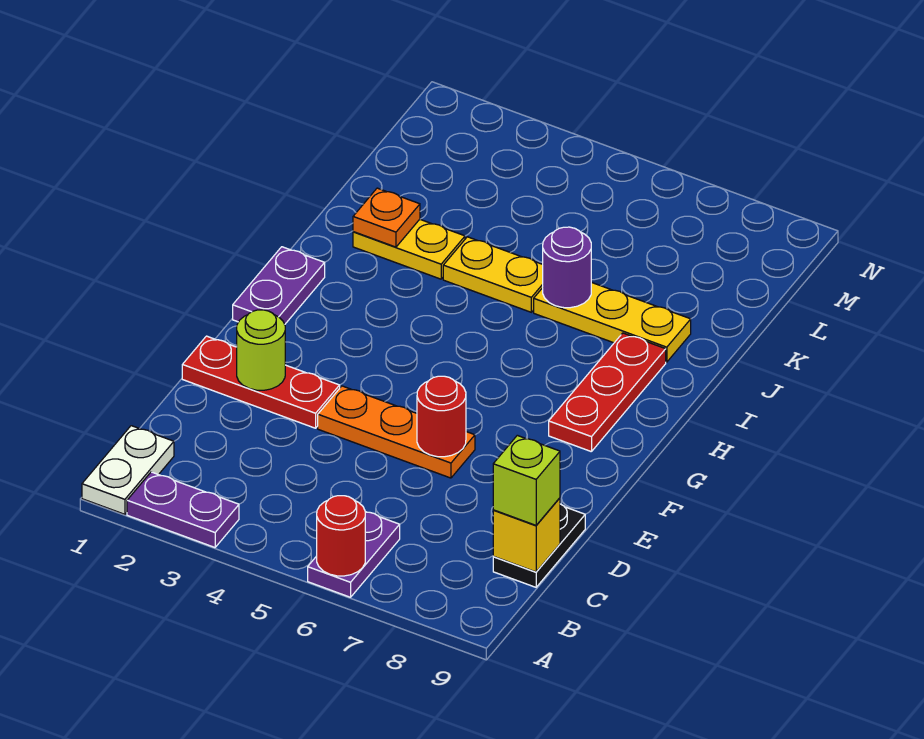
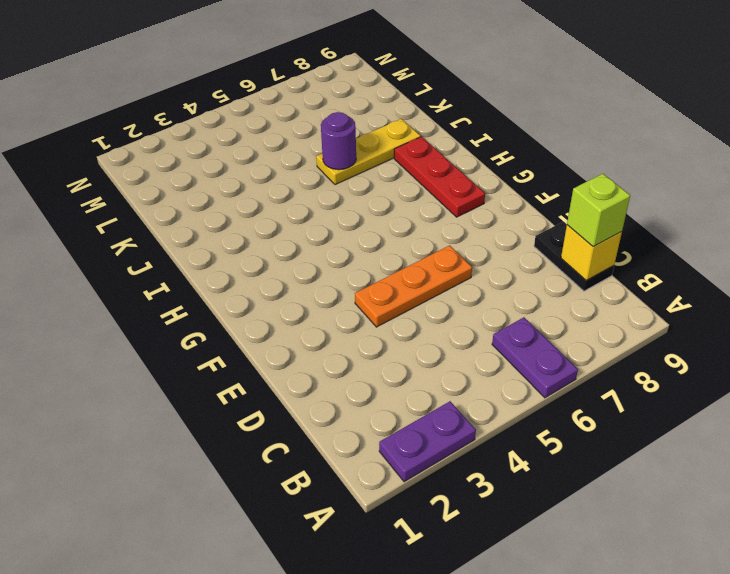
none -> white 1x2 plate [82,426,174,514]
none -> red 1x3 plate [182,336,340,428]
none -> purple 1x2 plate [233,247,325,324]

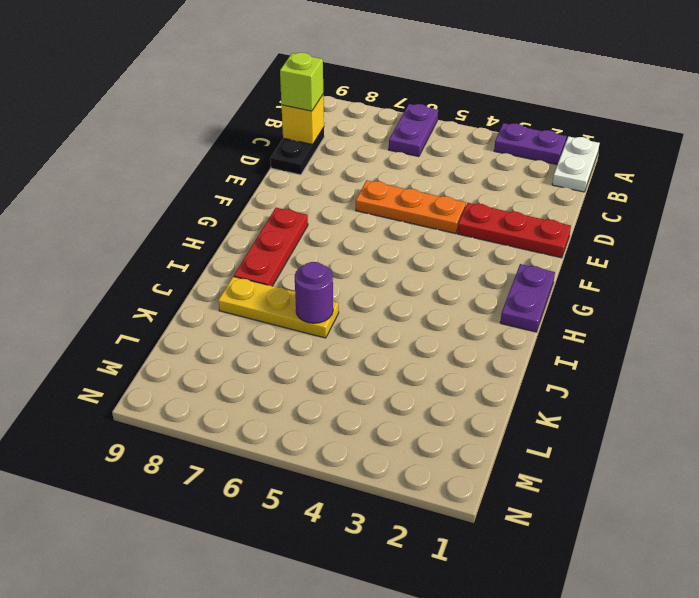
none -> yellow 1x2 plate [353,219,465,279]
none -> yellow 1x2 plate [443,237,543,312]
none -> red 1x1 round brick [317,496,365,576]

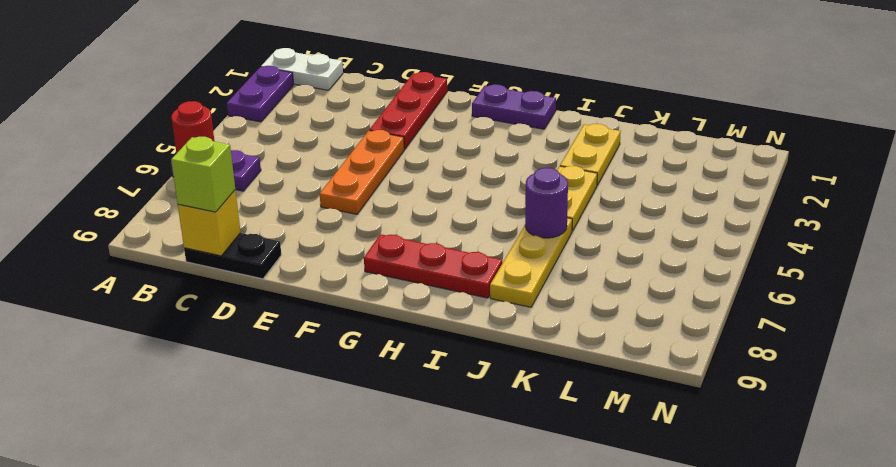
none -> lime 1x1 round brick [237,310,285,390]
none -> red 1x1 round brick [417,376,466,457]
none -> orange 1x1 plate [353,188,420,247]

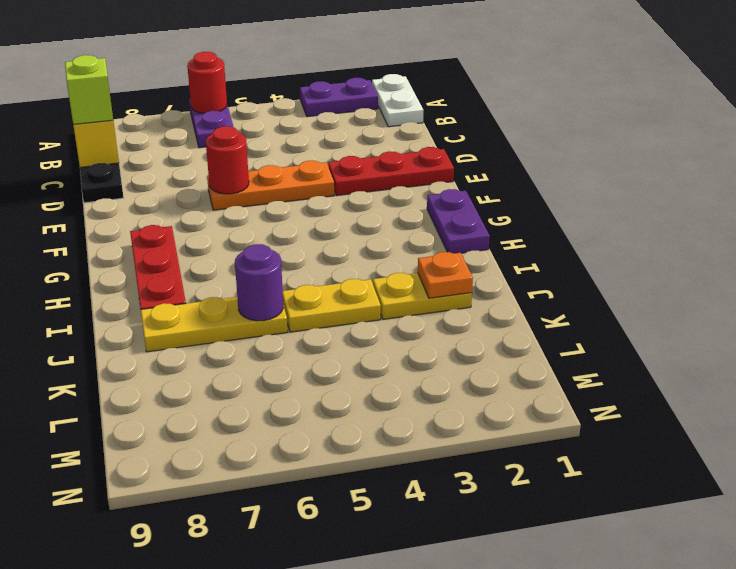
none -> lime 1x1 round brick [237,310,285,390]

